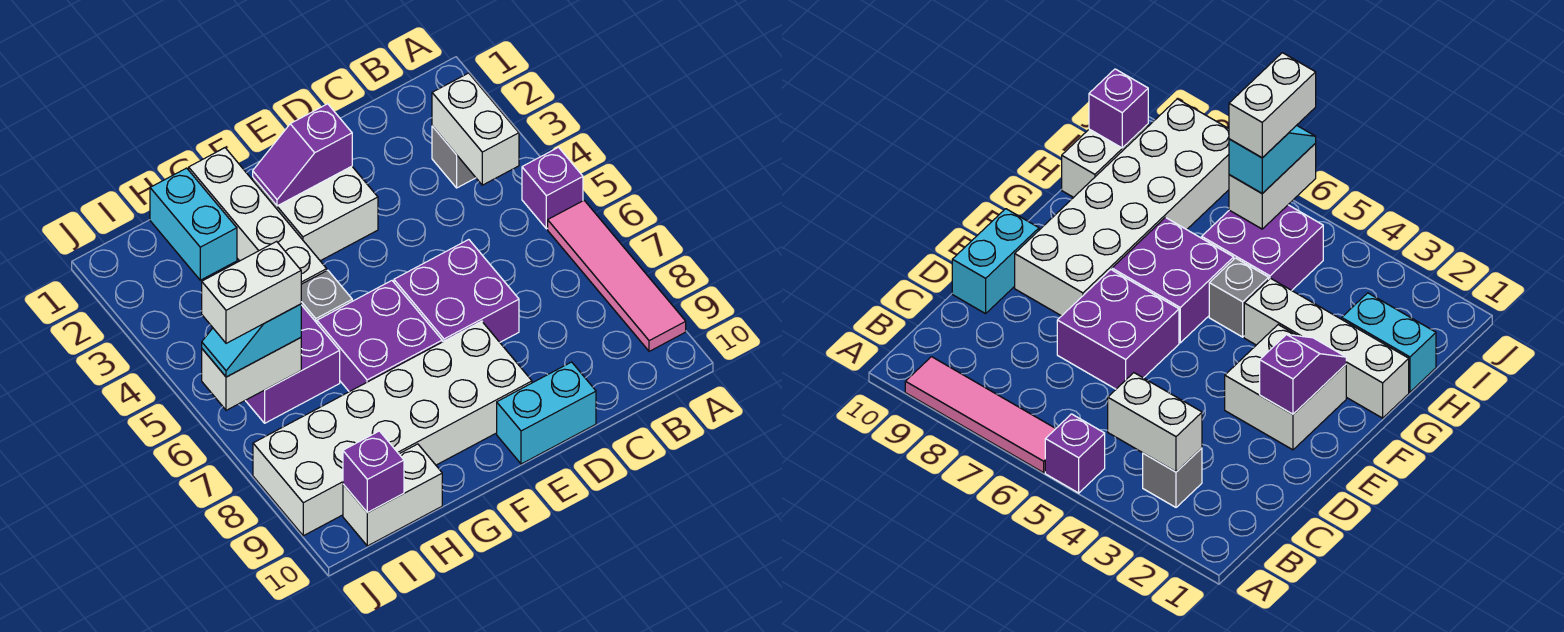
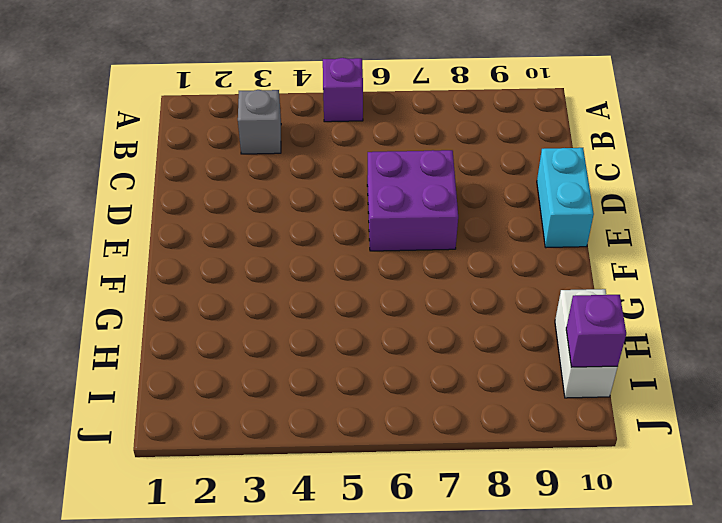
none -> pink 1x4 tile [548,201,686,351]
none -> white 2x2 brick [253,166,378,261]
none -> white 2x6 brick [253,321,532,536]

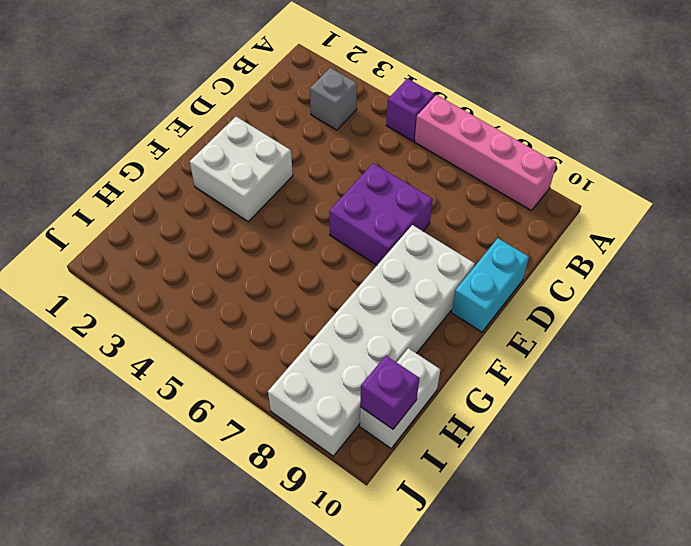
pink 1x4 brick [415,95,556,211] -> pink 1x4 tile [548,201,686,351]
none -> purple 2x2 brick [317,281,442,392]
none -> white 1x4 brick [189,148,327,284]
none -> grey 1x1 brick [301,270,352,323]

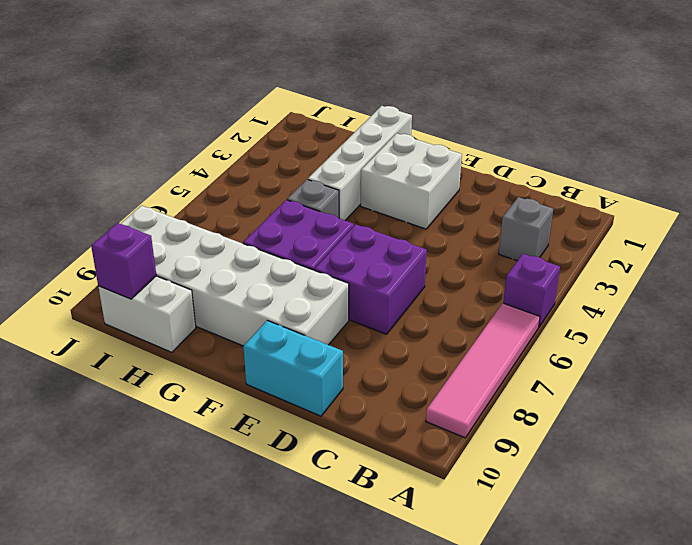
none -> cyan 1x2 brick [150,168,237,280]
none -> purple 2x2 brick [245,305,340,423]
none -> white 1x2 brick [432,73,519,185]

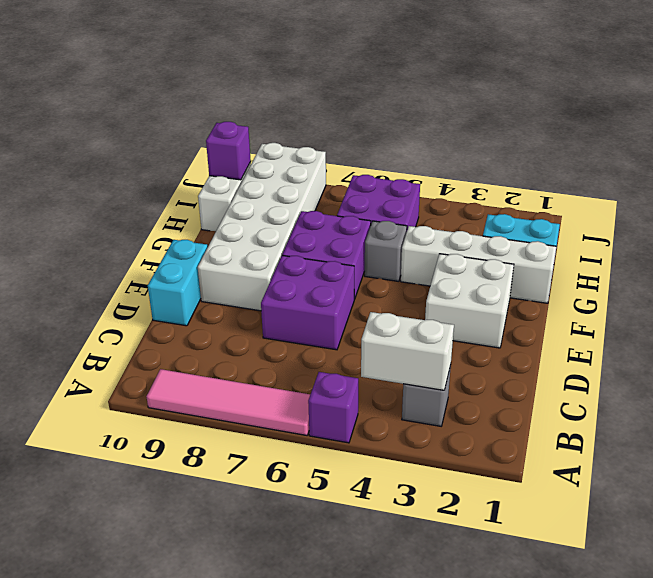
none -> purple 1x2 slope [253,104,352,206]
none -> white 1x2 brick [202,338,301,410]
none -> cyan 1x2 slope [202,304,301,377]

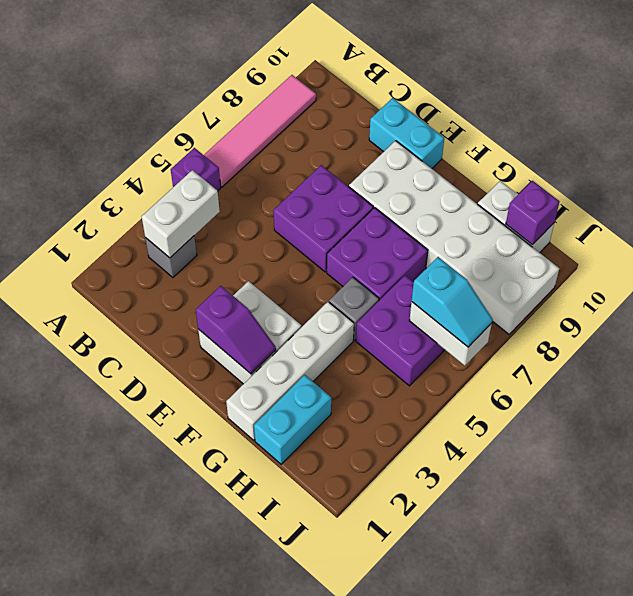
none -> white 1x2 brick [202,241,301,343]

